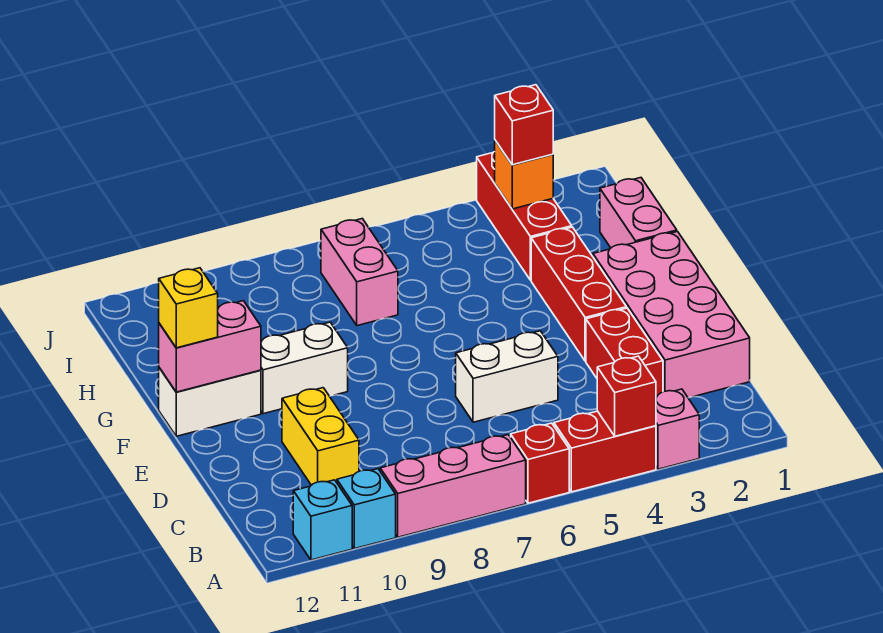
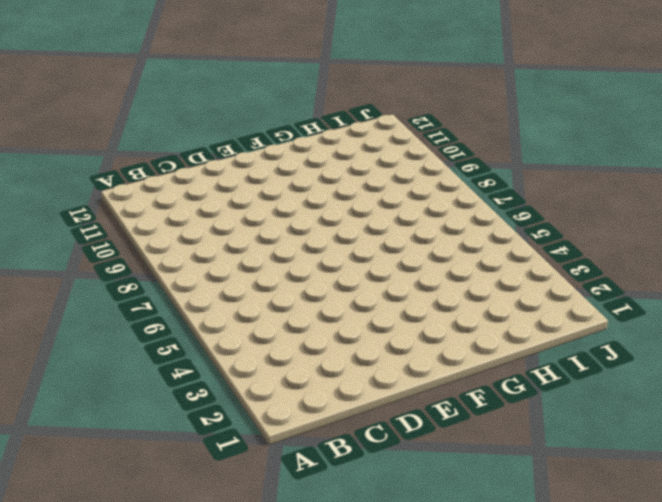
none -> pink 1x1 brick [656,389,699,469]
none -> red 1x2 brick [554,411,656,492]
none -> red 1x1 brick [511,423,569,503]

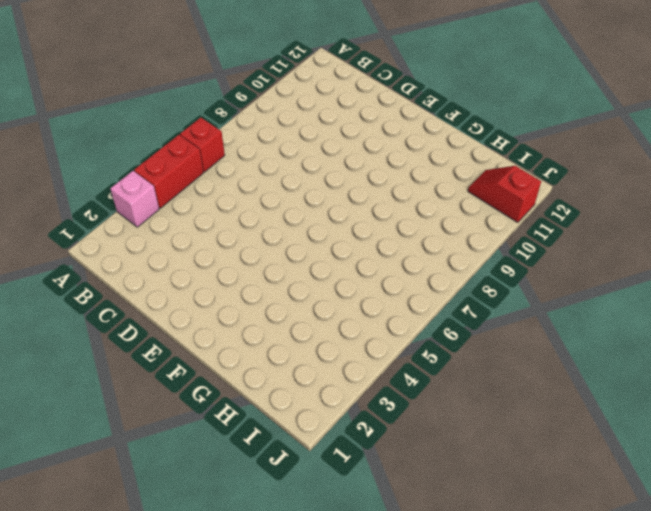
red 1x2 slope [468,166,541,223] -> none
none -> pink 1x3 brick [380,435,526,537]
none -> cyan 1x1 brick [337,469,396,549]
none -> cyan 1x1 brick [293,480,352,560]

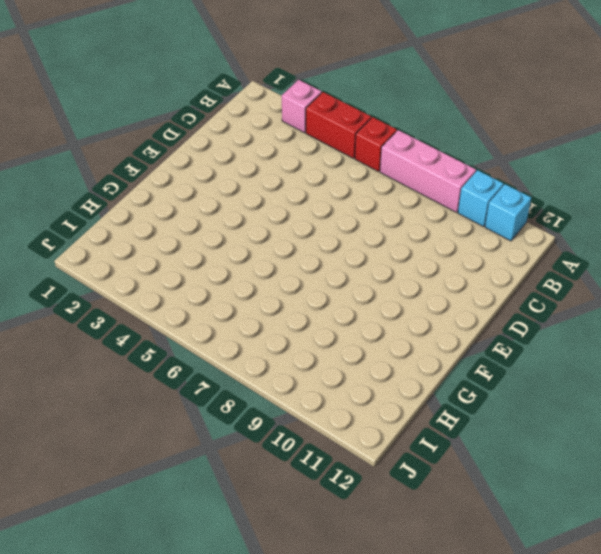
none -> pink 2x4 brick [593,231,750,398]
none -> red 1x2 brick [586,308,663,396]
none -> yellow 1x2 brick [282,388,359,485]

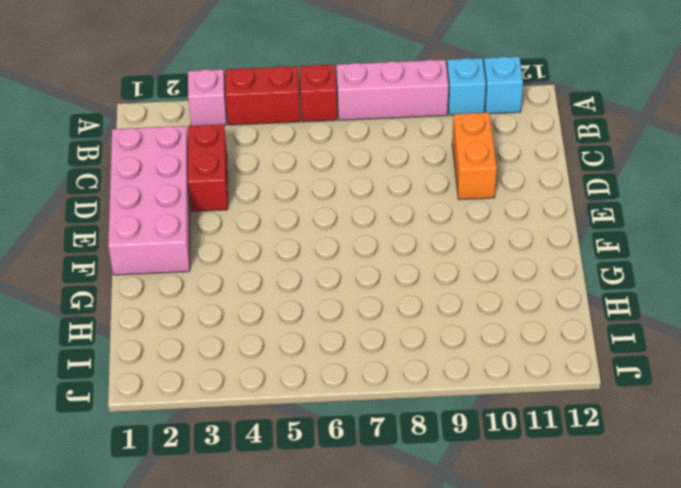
orange 1x2 brick [452,113,497,200] -> yellow 1x2 brick [282,388,359,485]
none -> white 1x2 brick [456,331,558,422]
none -> red 1x3 brick [531,227,626,361]
none -> white 1x2 brick [261,322,348,414]

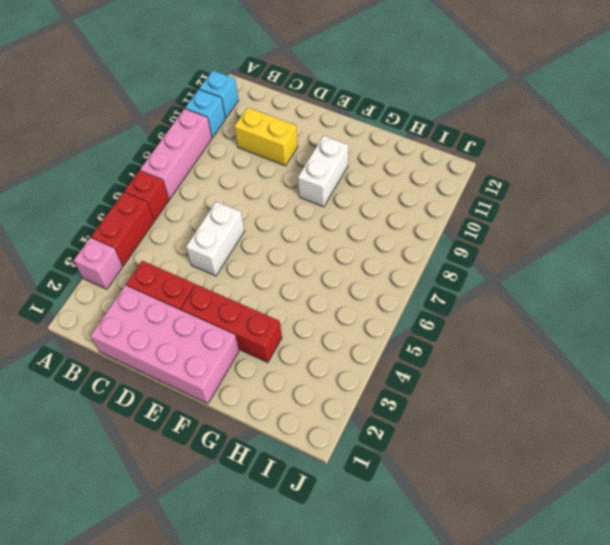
none -> white 1x2 brick [159,368,261,436]
none -> pink 1x2 brick [600,178,677,248]
none -> red 1x3 brick [477,152,572,280]

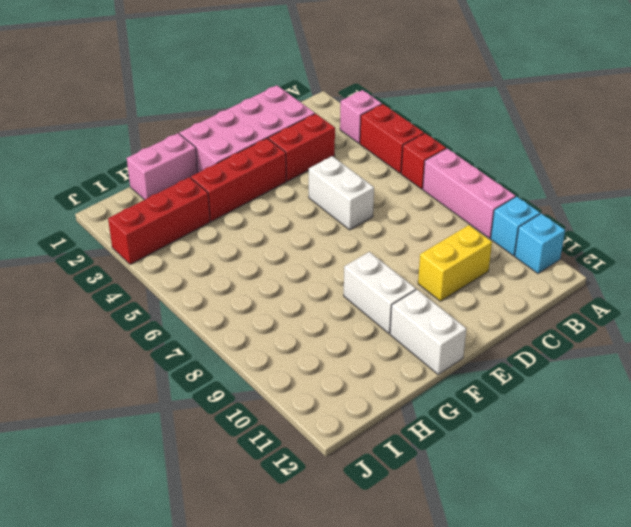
none -> pink 1x2 brick [321,219,398,326]
none -> red 1x1 brick [597,356,656,436]
none -> pink 1x2 brick [159,301,261,392]

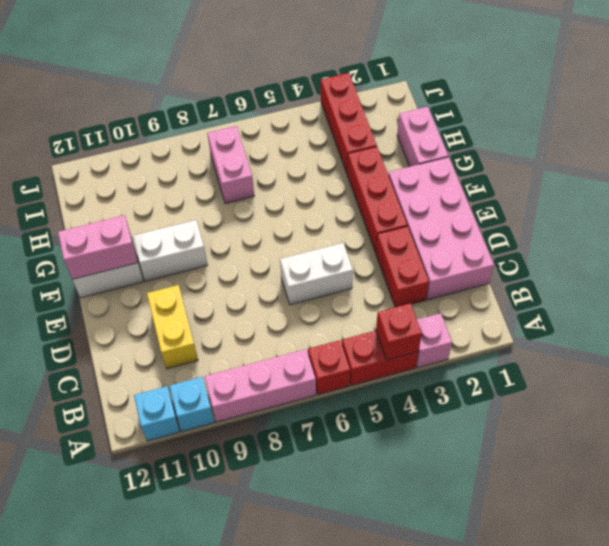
none -> orange 1x1 brick [495,140,553,209]
none -> yellow 1x1 brick [159,268,218,348]
none -> red 1x1 brick [495,85,553,165]

